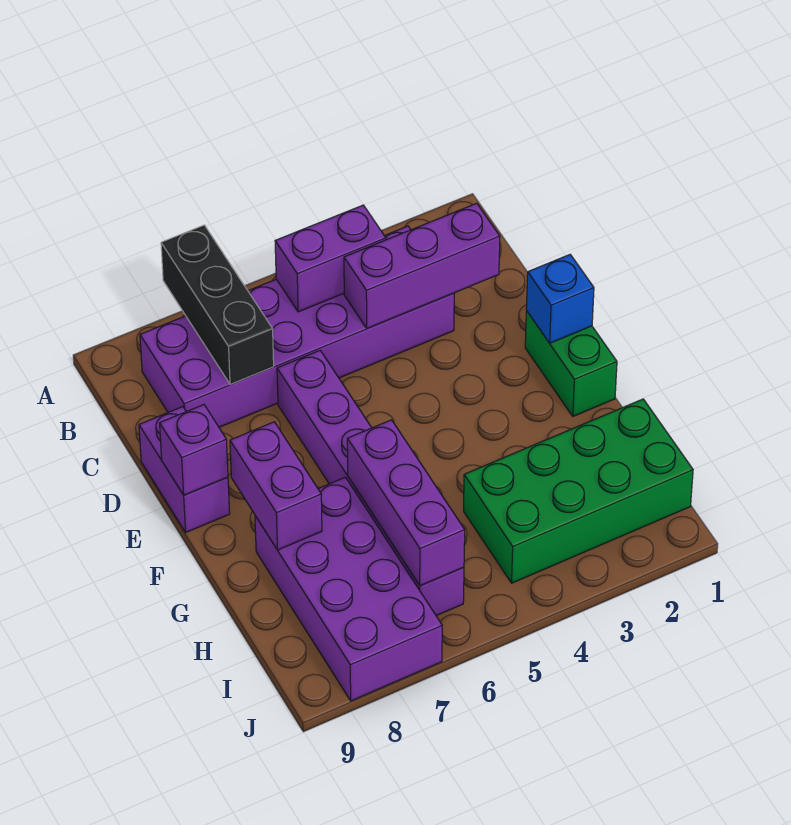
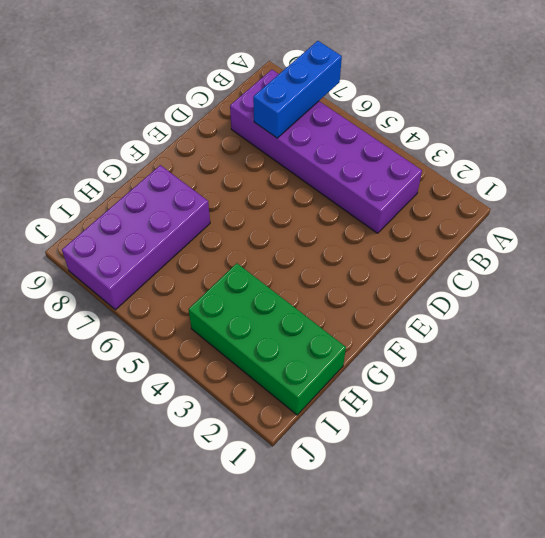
blue 1x3 brick [253,41,342,138] -> black 1x3 brick [161,225,274,385]
none -> purple 1x6 brick [277,351,464,616]
none -> purple 1x2 brick [139,407,230,532]
none -> green 1x2 brick [525,311,617,416]

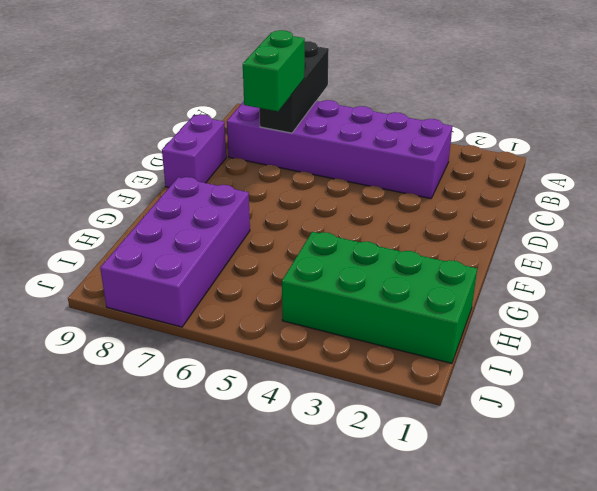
green 1x2 brick [243,30,305,111] -> green 1x2 brick moved to [525,311,617,416]
none -> purple 1x6 brick [277,351,464,616]
none -> purple 1x2 brick [275,205,386,312]
none -> purple 1x3 brick [344,203,500,328]

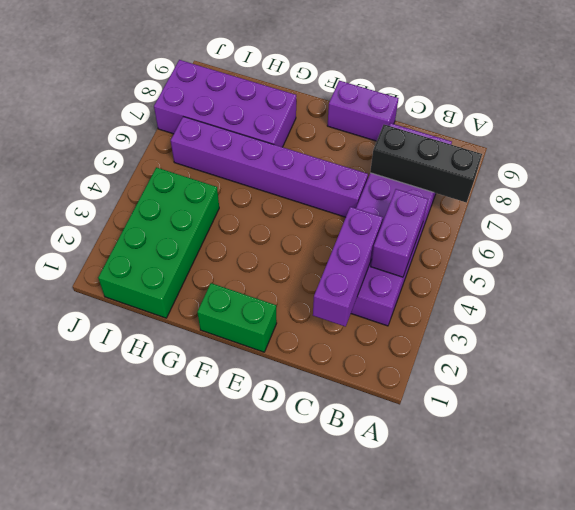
none -> blue 1x1 brick [526,255,594,343]
none -> purple 1x1 brick [160,405,228,495]
none -> purple 1x2 brick [230,422,322,550]

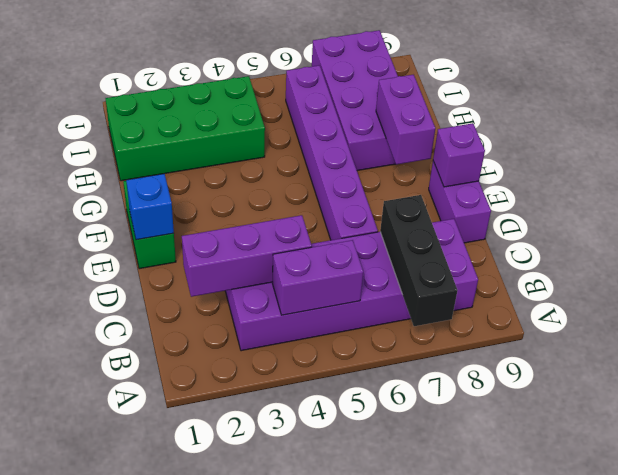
none -> purple 1x3 brick [347,420,465,586]

